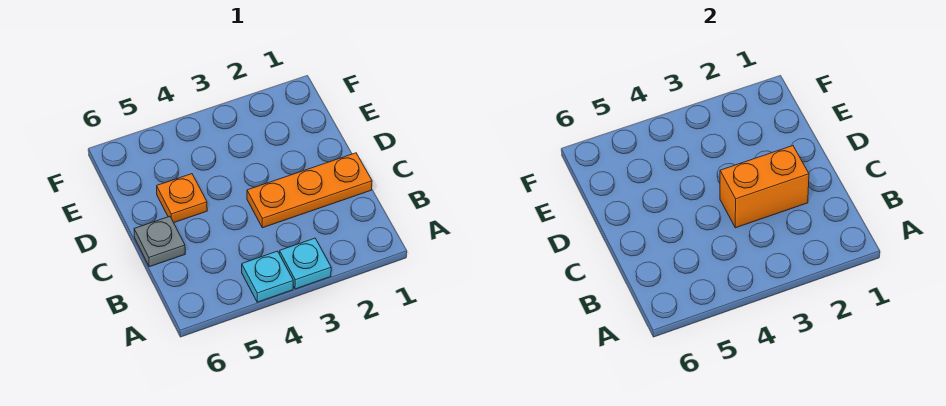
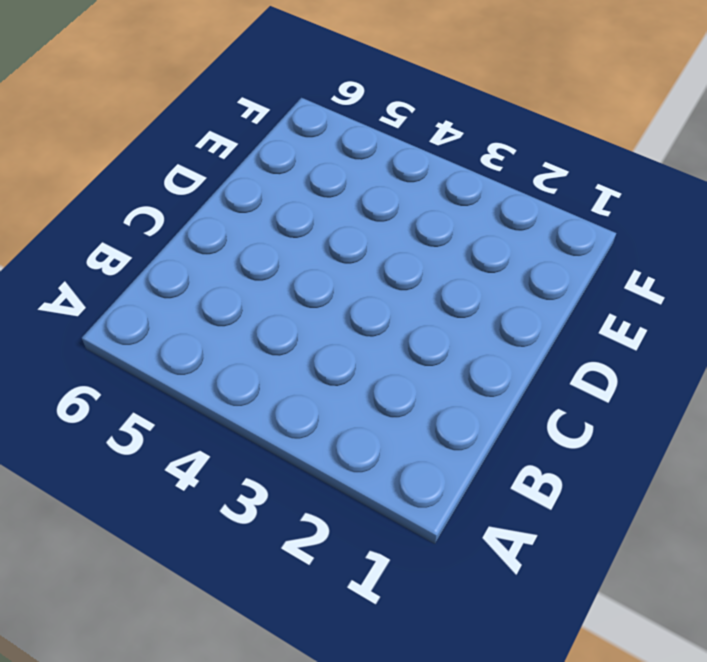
none -> cyan 1x1 plate [279,238,331,289]
none -> cyan 1x1 plate [242,251,293,302]

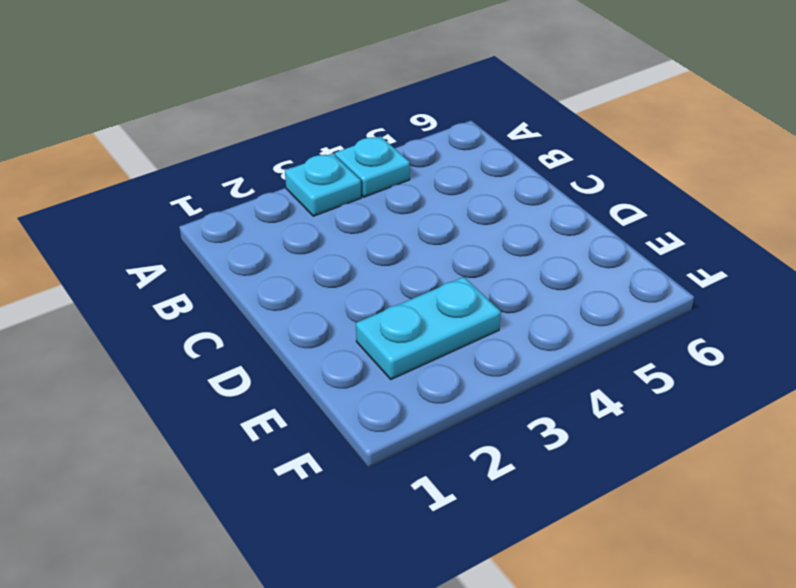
cyan 1x2 plate [356,277,501,379] -> none
none -> orange 1x3 plate [247,153,372,228]
none -> grey 1x1 plate [134,216,185,267]

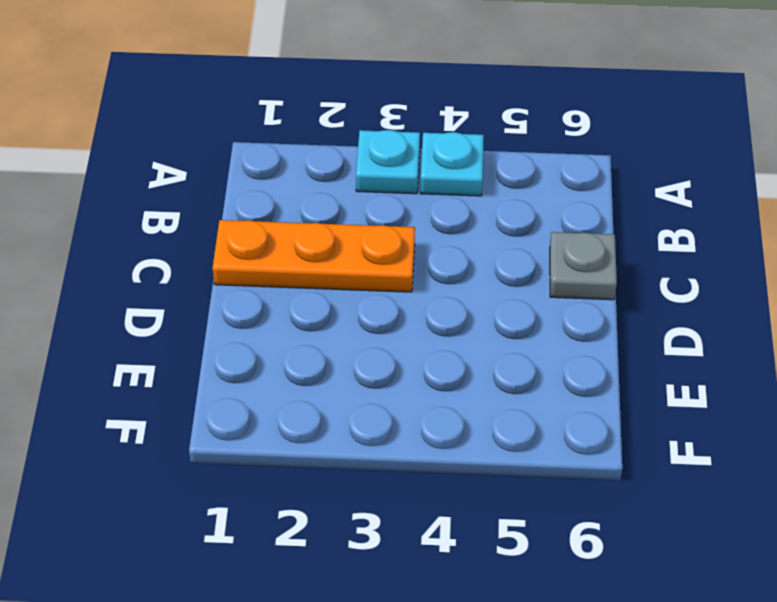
none -> orange 1x1 plate [157,174,207,223]
none -> orange 1x2 brick [720,146,809,228]

